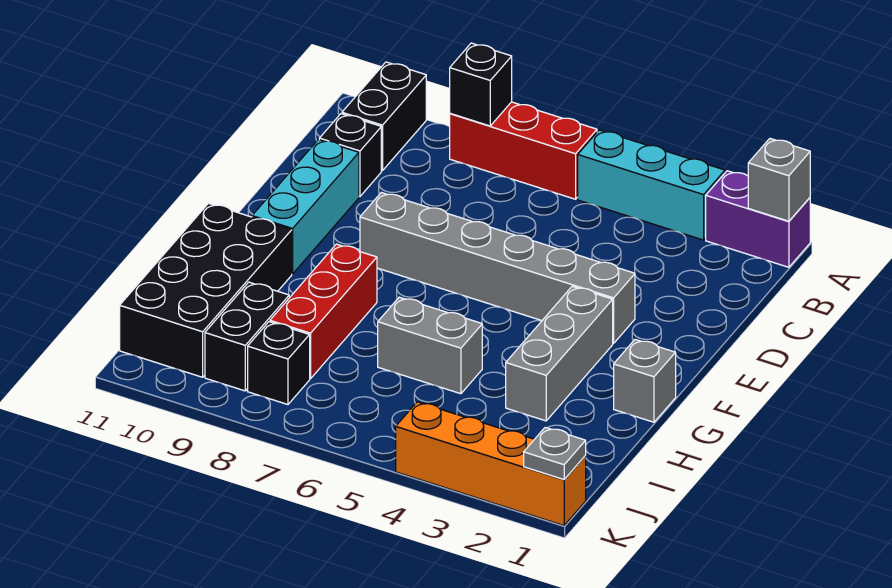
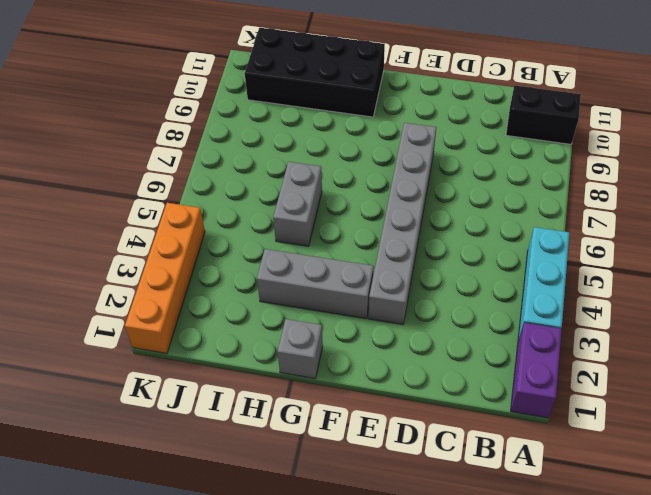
none -> red 1x3 brick [450,102,597,199]
none -> black 1x1 brick [319,114,381,196]
none -> cyan 1x3 brick [252,140,359,274]

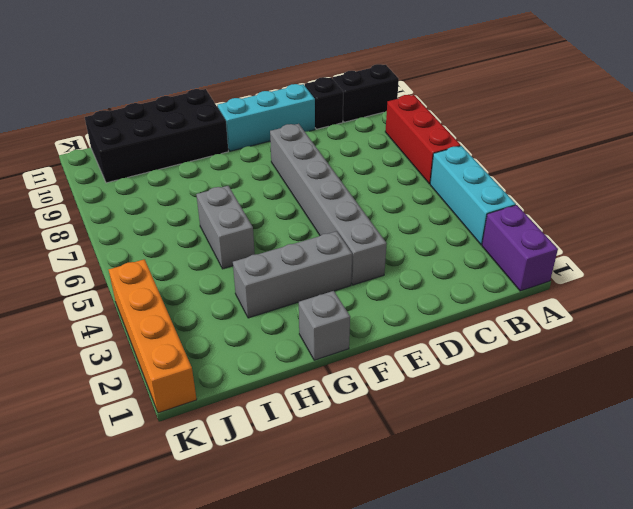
none -> red 1x3 brick [270,244,377,379]
none -> black 1x2 brick [205,282,289,391]
none -> black 1x1 brick [248,322,310,404]

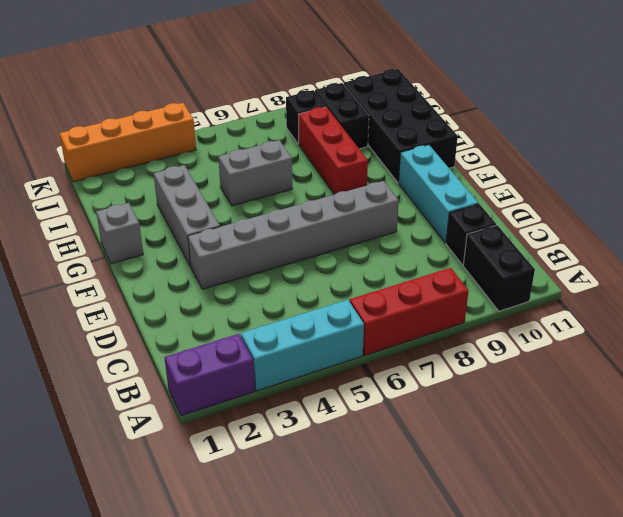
none -> grey 1x1 brick [748,139,810,221]
none -> black 1x1 brick [450,43,512,126]
none -> grey 1x1 plate [524,427,586,479]

